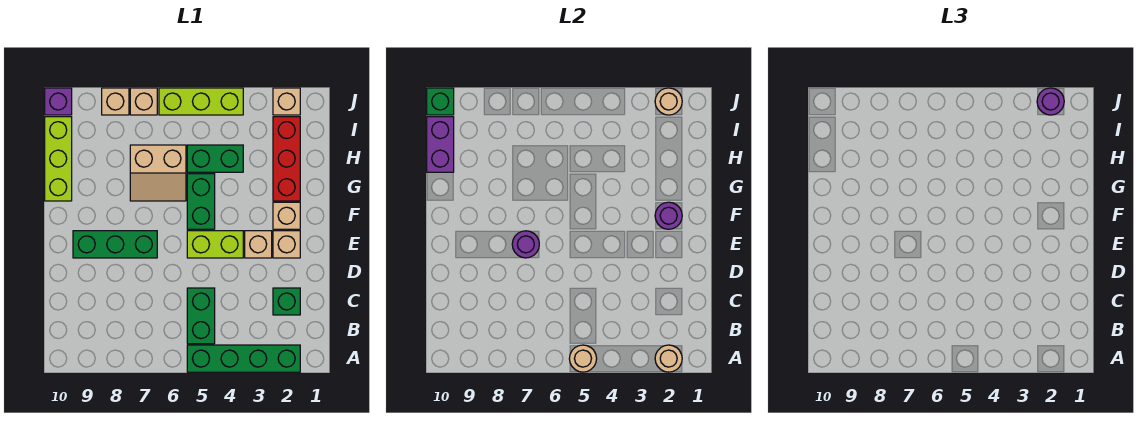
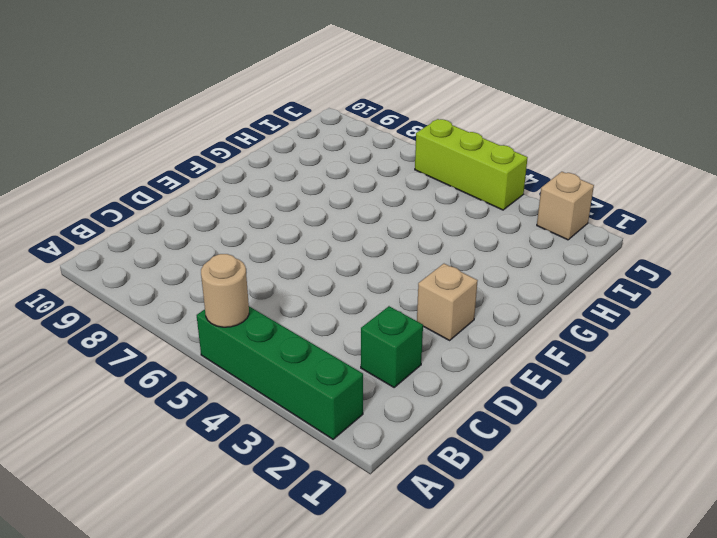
none -> green 1x2 brick [187,288,215,344]
none -> tan 1x1 brick [245,231,272,258]
none -> lime 1x2 brick [187,231,243,258]

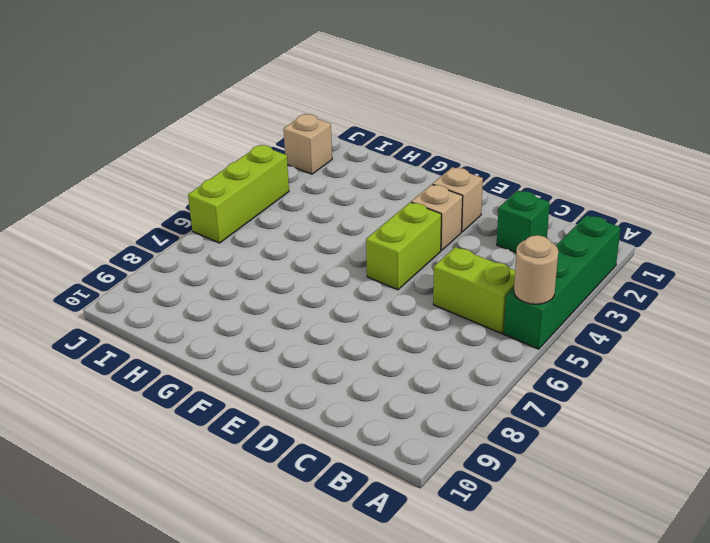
lime 1x2 brick [433,247,515,334] -> green 1x2 brick [187,288,215,344]
none -> green 1x3 brick [73,231,157,258]
none -> tan 1x1 brick [273,202,300,229]
none -> green 1x2 brick [187,174,215,229]

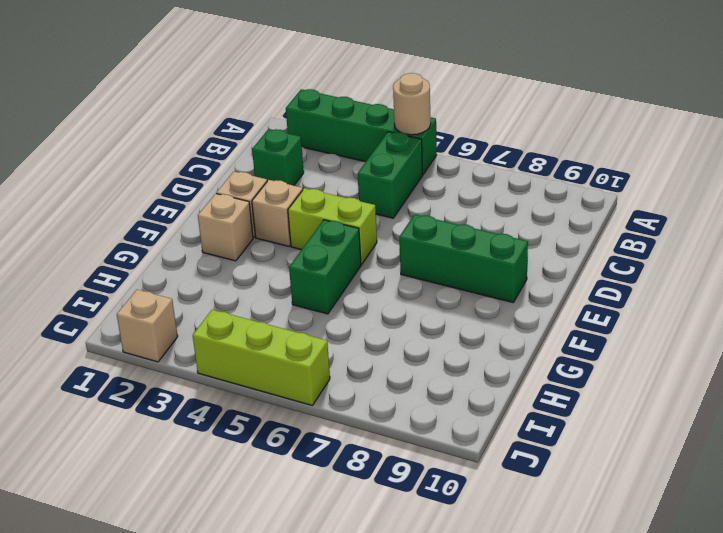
none -> red 1x3 brick [273,117,300,201]
none -> tan 2x2 slope [130,145,186,201]
none -> lime 1x3 brick [45,117,72,201]

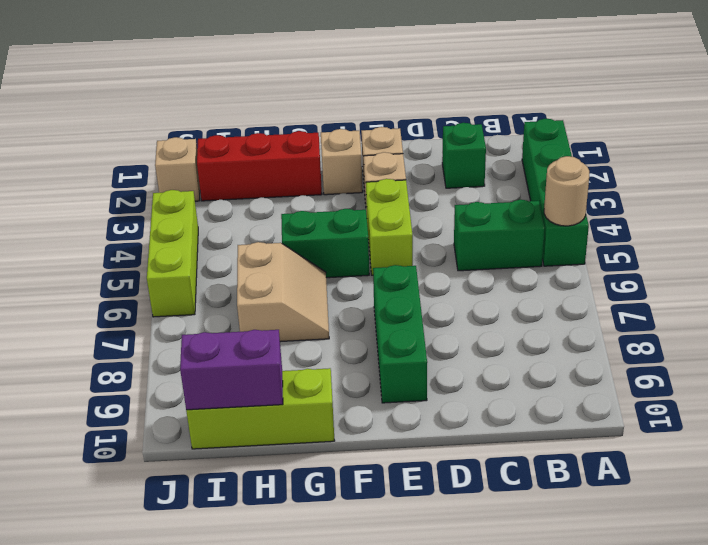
none -> green 1x2 brick [187,145,243,172]
none -> tan 1x1 brick [130,88,157,115]
none -> tan 1x1 brick [102,88,129,115]

